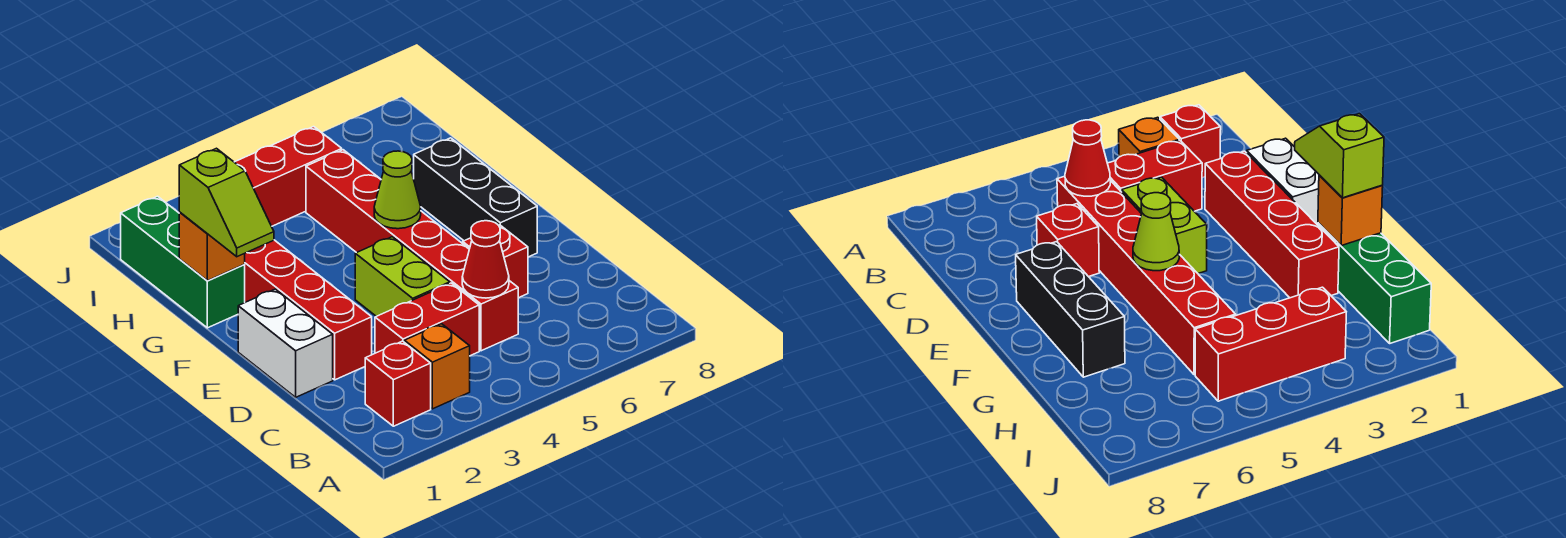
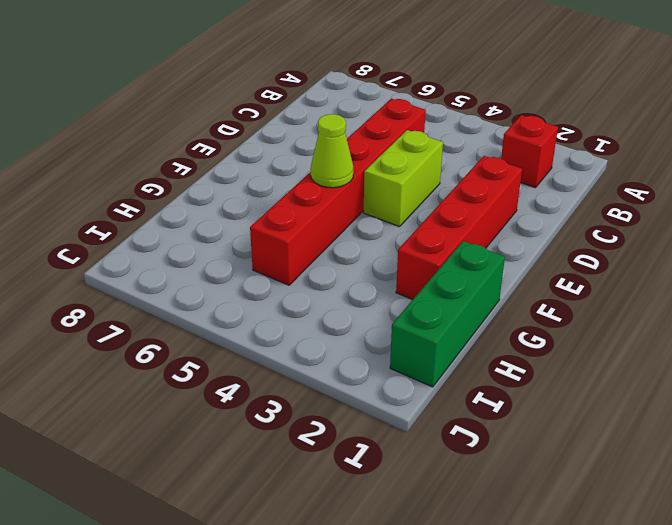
none -> orange 1x1 brick [404,324,470,409]
none -> red 1x2 brick [375,283,479,356]
none -> white 1x2 brick [238,289,333,397]

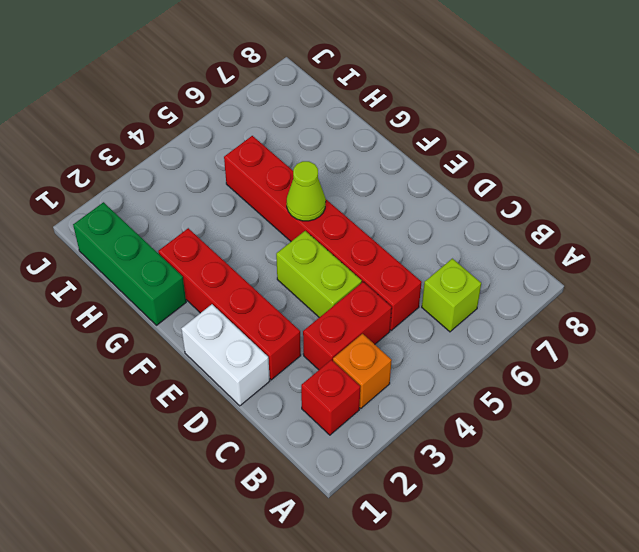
lime 1x1 brick [422,259,481,332] -> none
none -> red 1x1 brick [463,225,528,298]
none -> black 1x3 brick [414,138,537,257]
none -> red 1x3 brick [235,127,342,226]

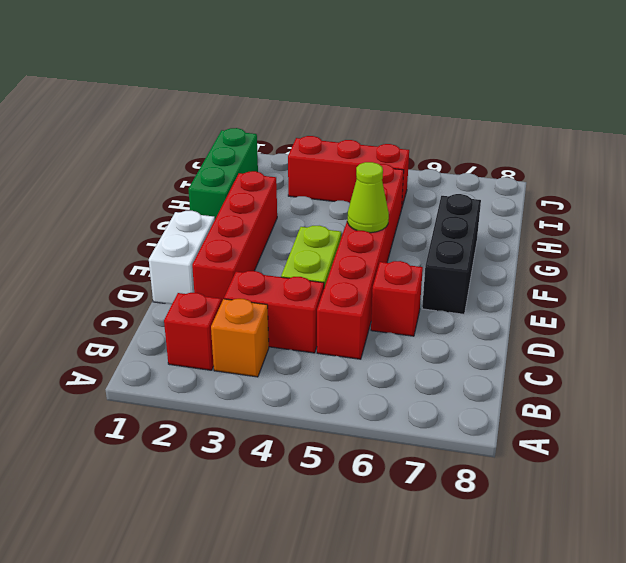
none -> red 1x1 cone [462,221,509,298]
none -> orange 1x1 brick [179,212,245,281]
none -> lime 1x2 slope [179,148,274,257]

